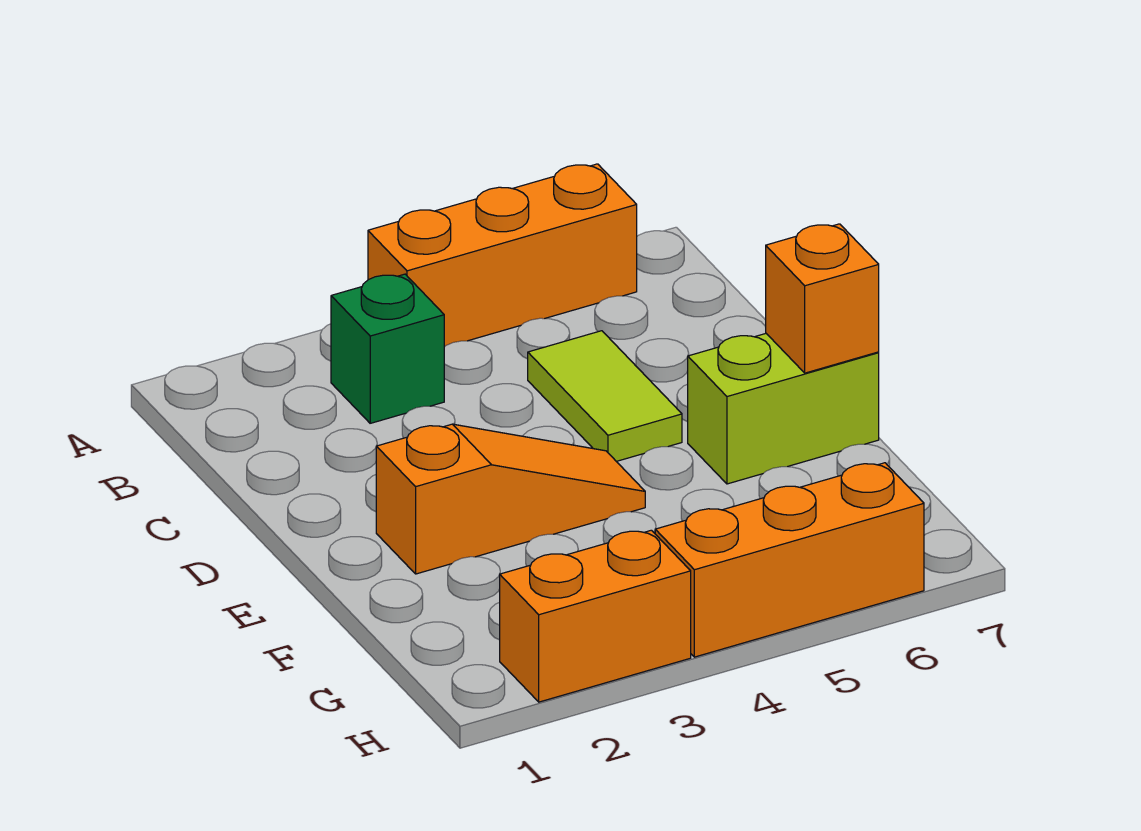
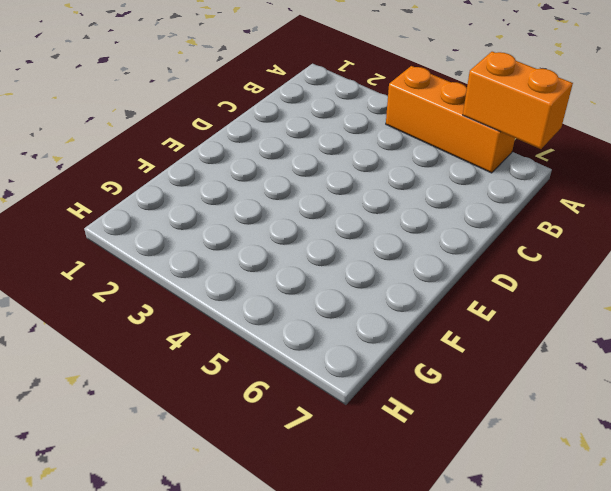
orange 1x2 brick [463,52,573,149] -> orange 1x2 brick moved to [500,530,691,702]
none -> green 1x1 brick [331,274,444,423]
none -> lime 1x2 tile [528,331,682,461]

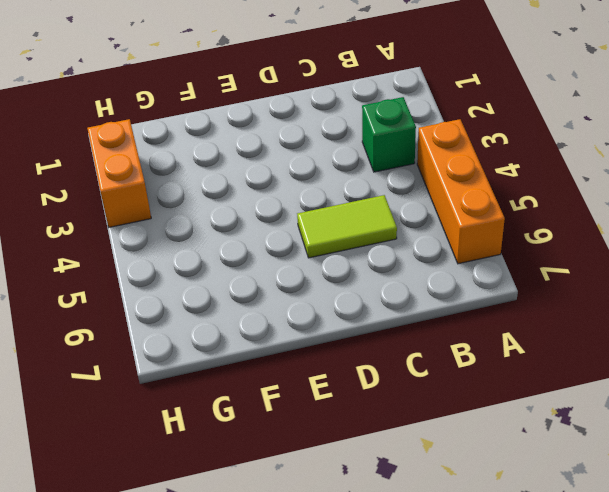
none -> orange 1x3 slope [376,424,645,574]
none -> lime 1x2 brick [688,333,879,484]

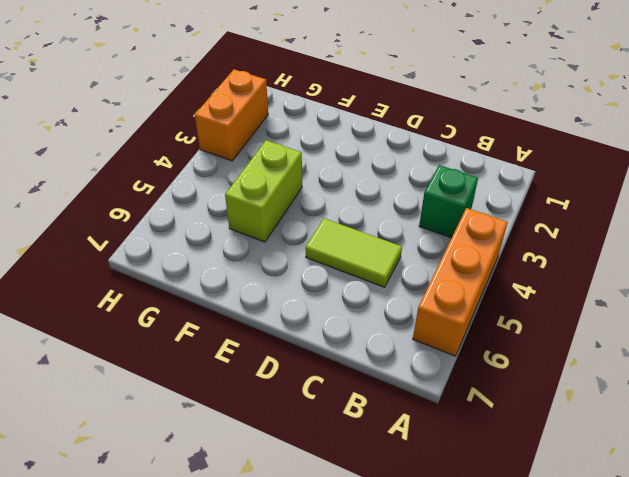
lime 1x2 brick [225,140,302,242] -> lime 1x2 brick moved to [688,333,879,484]
none -> orange 1x3 slope [376,424,645,574]
none -> orange 1x3 brick [655,463,924,657]

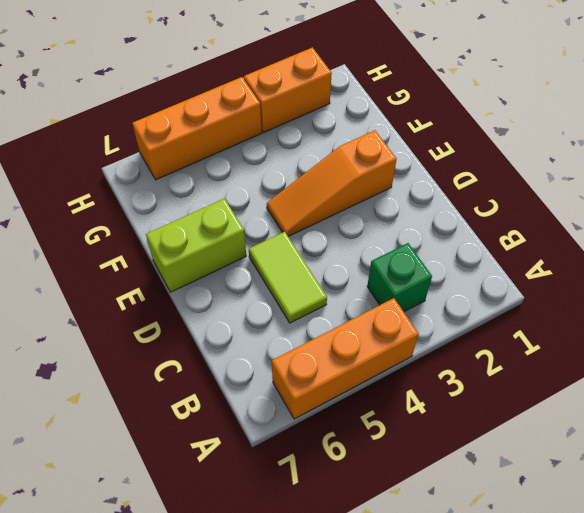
none -> orange 1x1 brick [766,224,879,373]

